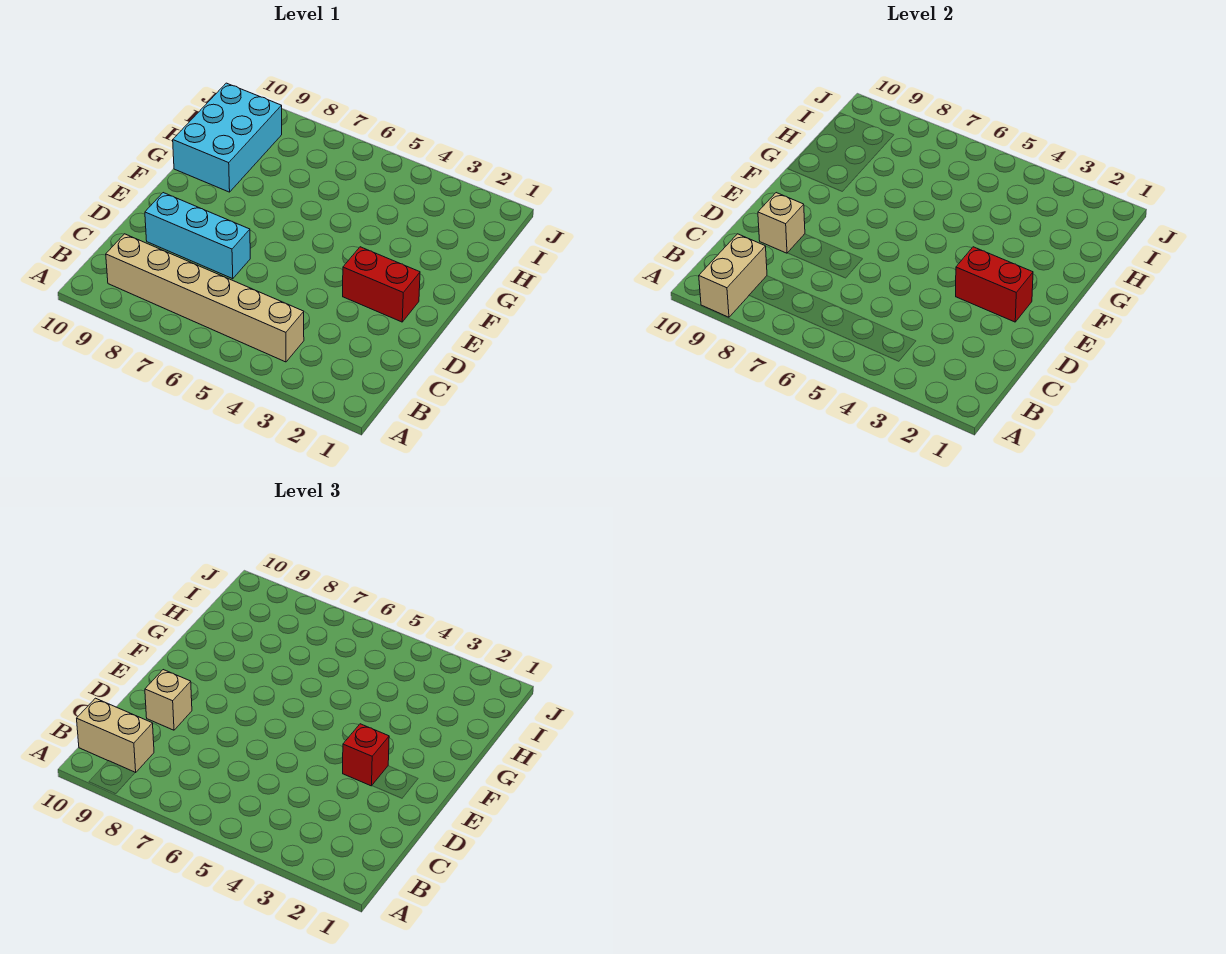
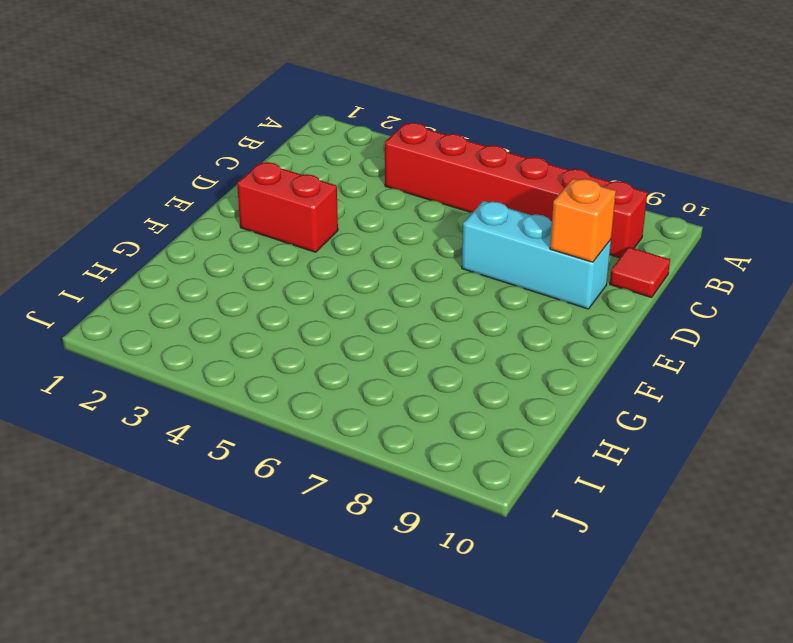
red 1x6 brick [385,123,647,258] -> tan 1x6 brick [106,234,304,362]
red 1x1 tile [610,247,670,298] -> none
orange 1x1 brick [550,178,616,262] -> tan 1x1 brick [758,193,805,253]
none -> cyan 2x3 brick [173,83,282,192]
none -> tan 1x2 brick [699,234,767,317]

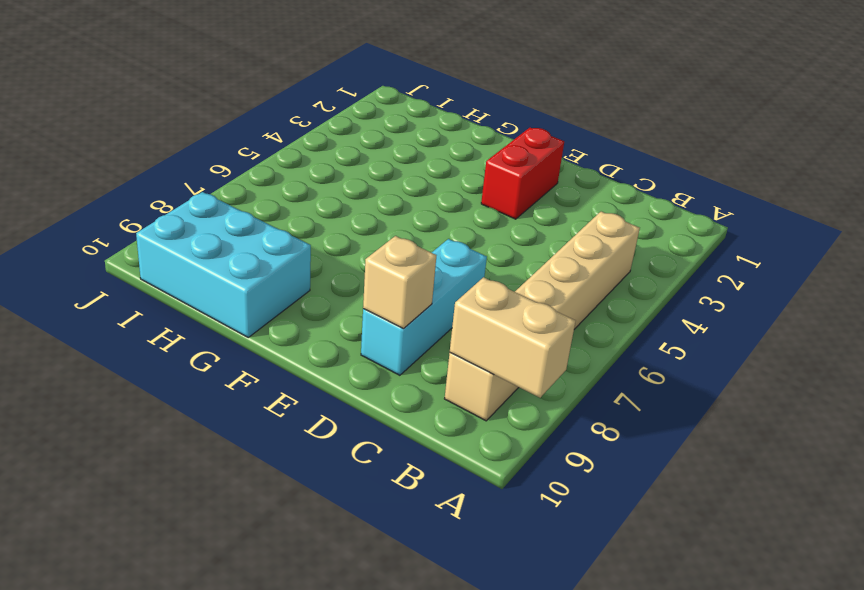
none -> red 1x2 brick [956,247,1033,322]
none -> tan 1x2 brick [77,698,154,773]

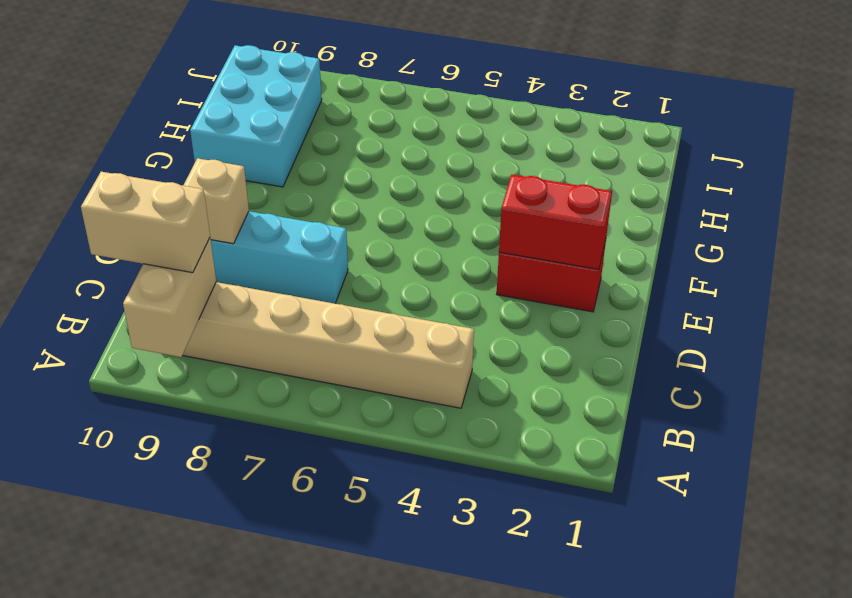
none -> tan 1x1 brick [145,670,192,730]
none -> red 1x1 brick [343,724,389,786]

